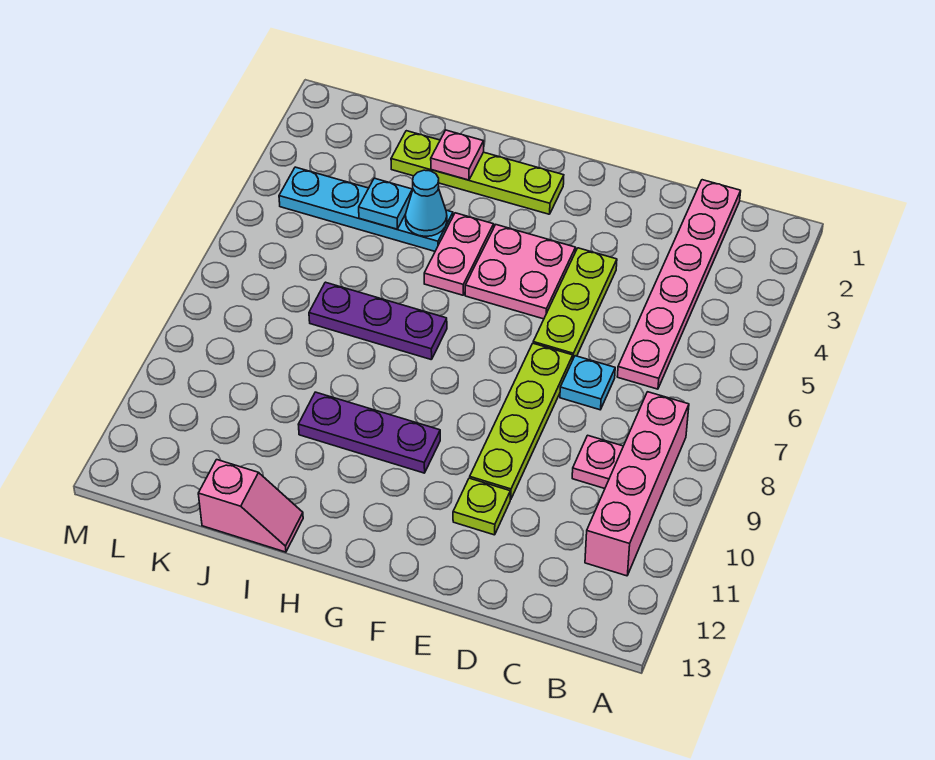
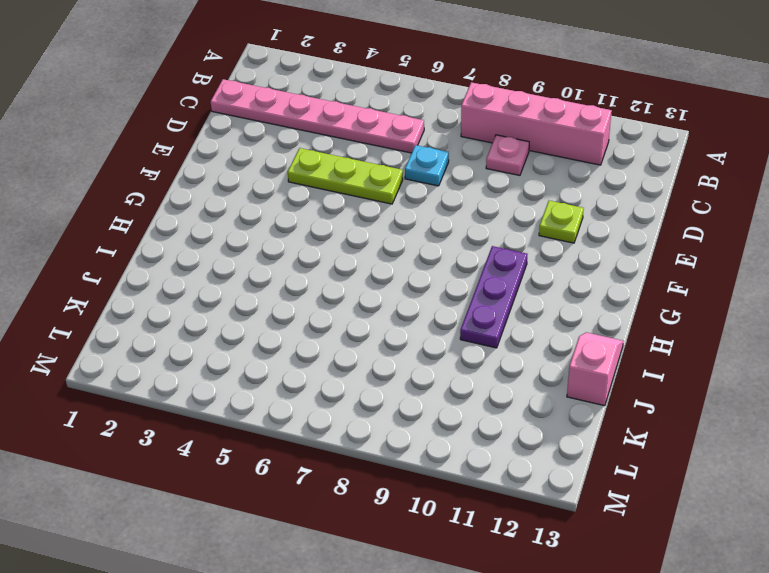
none -> lime 1x4 plate [470,343,573,500]
none -> pink 2x2 plate [465,225,576,319]
none -> lime 1x4 plate [391,131,564,214]

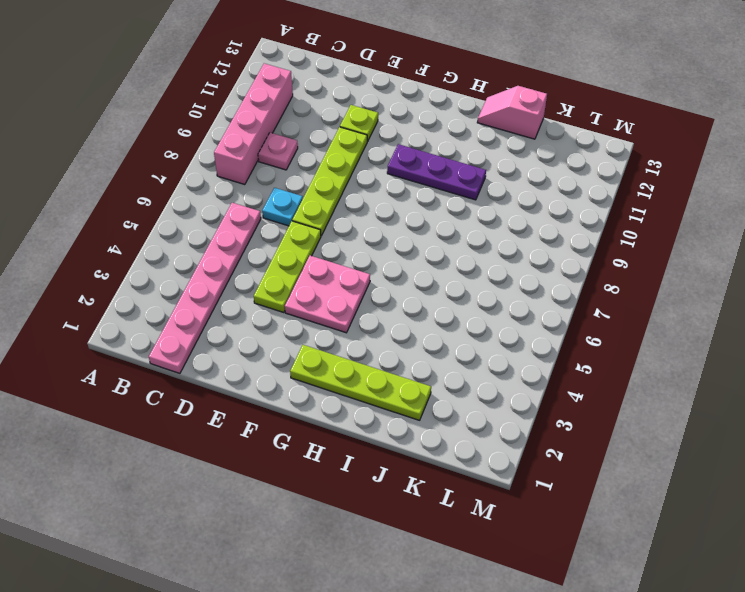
none -> pink 1x2 plate [424,213,494,295]
none -> purple 1x3 plate [309,282,447,360]
none -> cyan 1x4 plate [279,167,453,251]

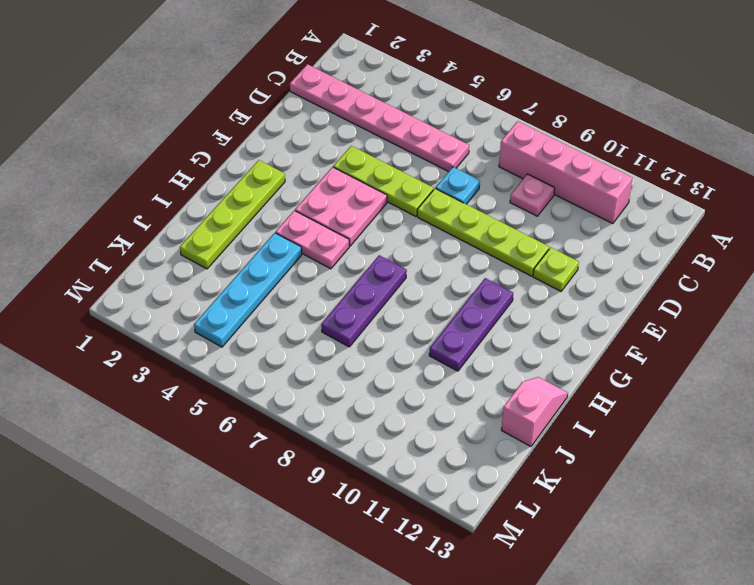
none -> pink 1x1 plate [431,130,484,180]
none -> cyan 1x1 cone [406,170,447,236]
none -> cyan 1x1 plate [359,178,412,229]

